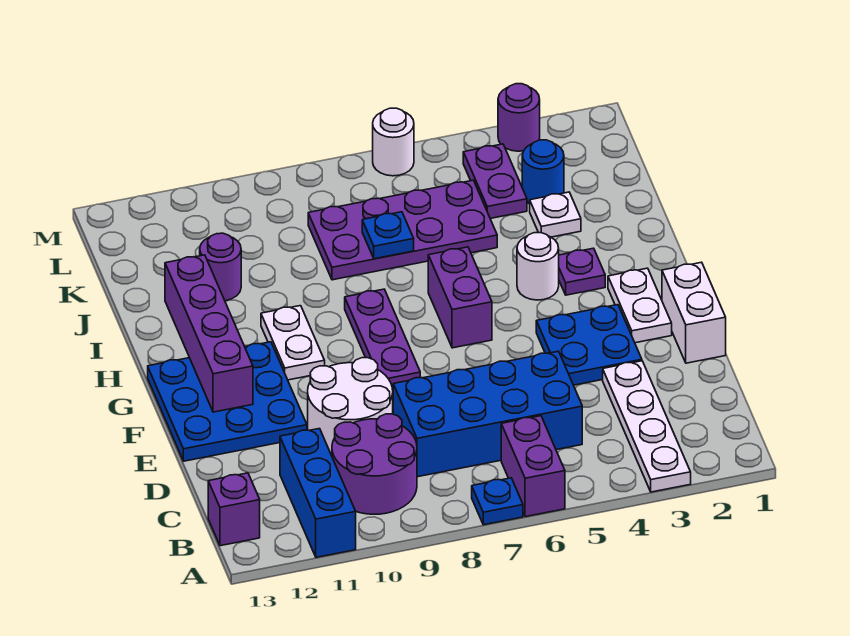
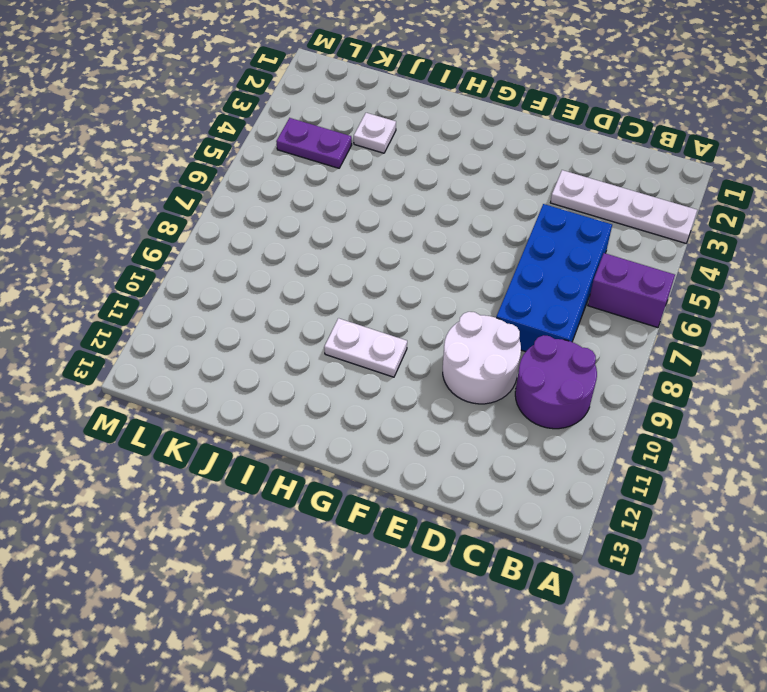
none -> blue 1x1 plate [472,478,523,525]
none -> blue 1x3 brick [280,429,356,557]
none -> purple 1x1 brick [208,473,260,546]

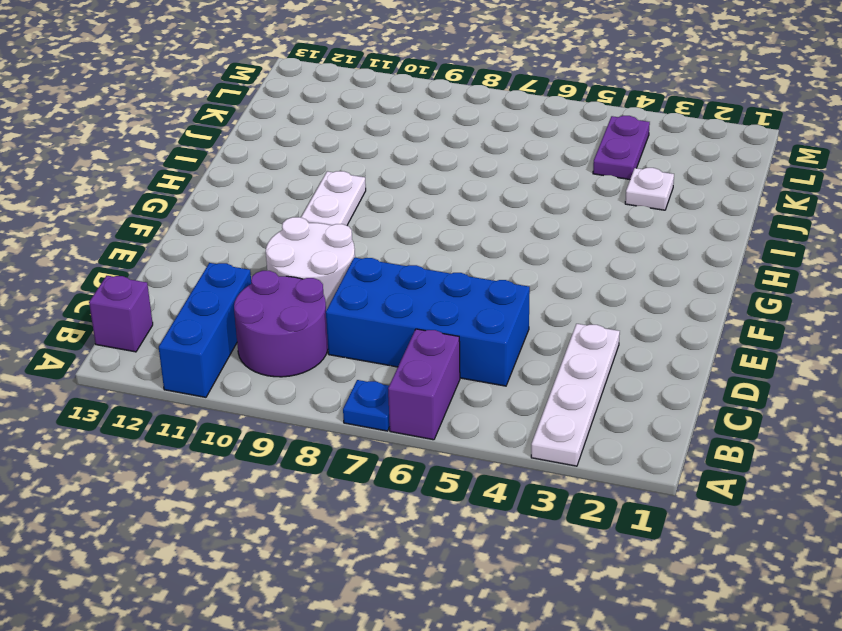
none -> white 1x2 brick [662,262,726,363]
none -> blue 2x2 plate [536,305,642,385]
none -> blue 3x3 plate [148,342,307,461]

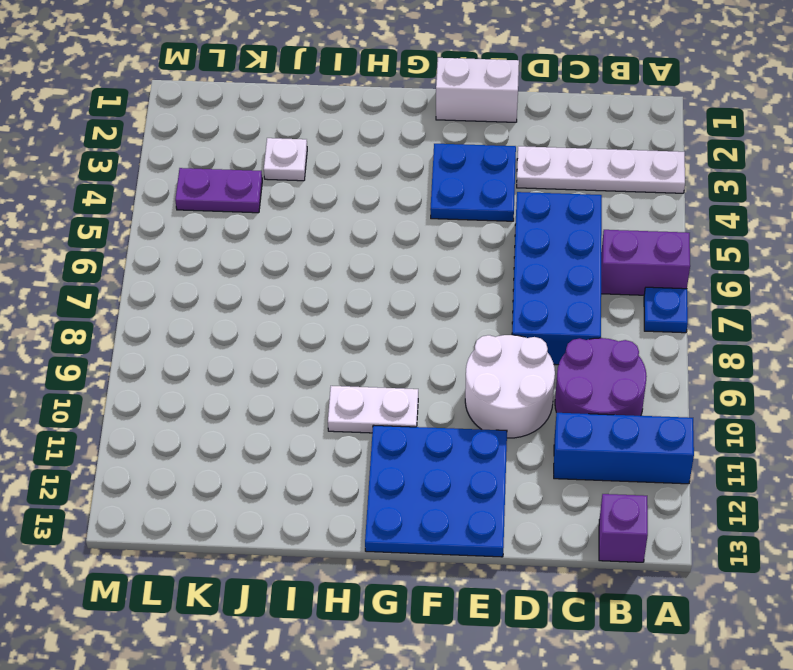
none -> white 1x2 plate [608,268,672,343]
none -> purple 1x3 plate [345,289,420,390]
none -> purple 1x2 brick [428,247,492,348]

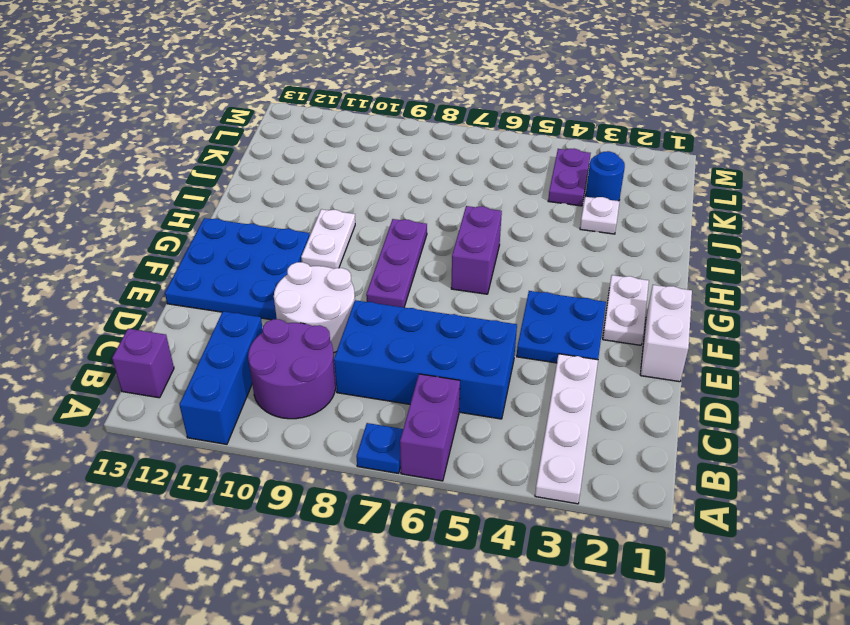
none -> purple 1x1 plate [559,248,605,295]
none -> white 1x1 round brick [517,233,559,300]
none -> purple 2x4 plate [308,180,497,280]

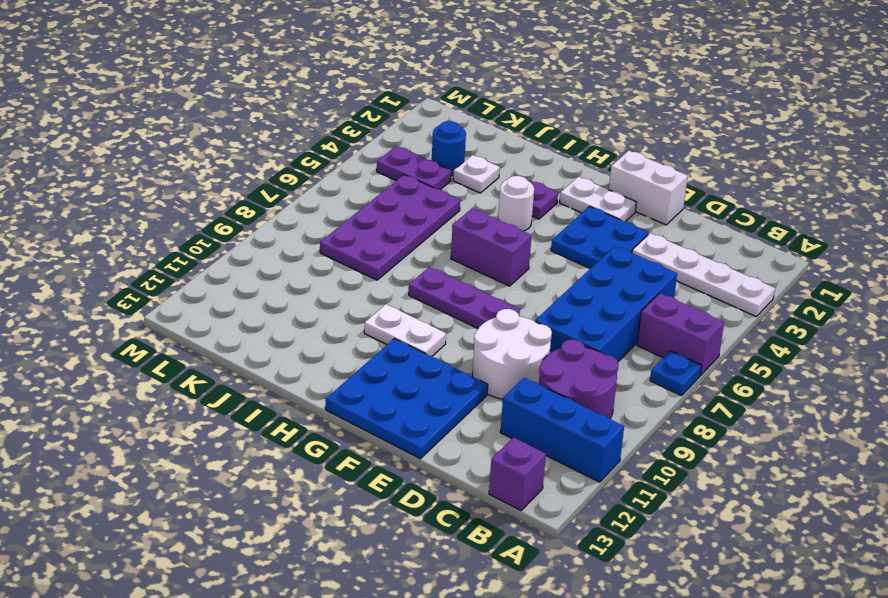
none -> purple 1x1 round brick [200,233,241,301]
none -> purple 1x1 round brick [498,84,540,151]
none -> white 1x1 round brick [373,108,414,176]

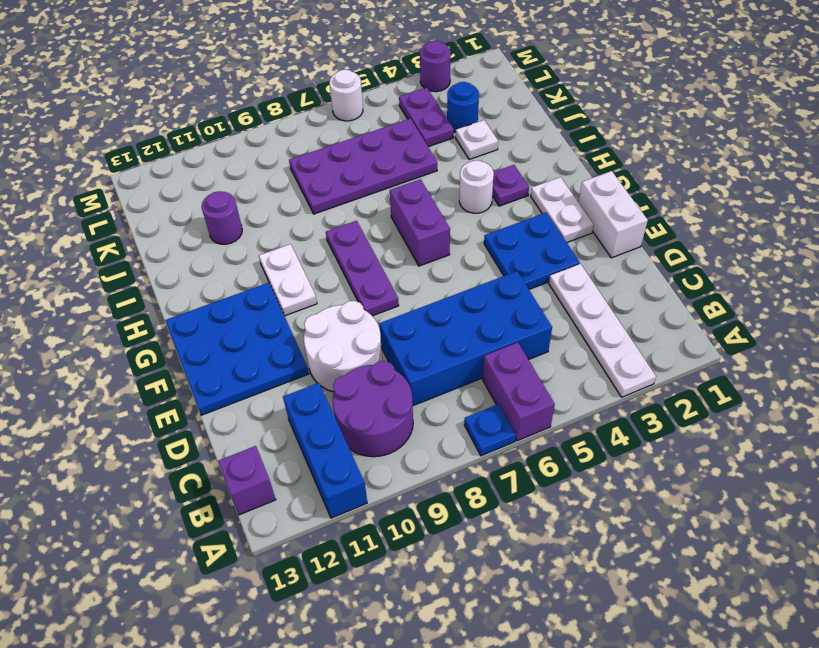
none -> purple 1x4 brick [165,255,253,412]
none -> blue 1x1 plate [362,212,414,259]

